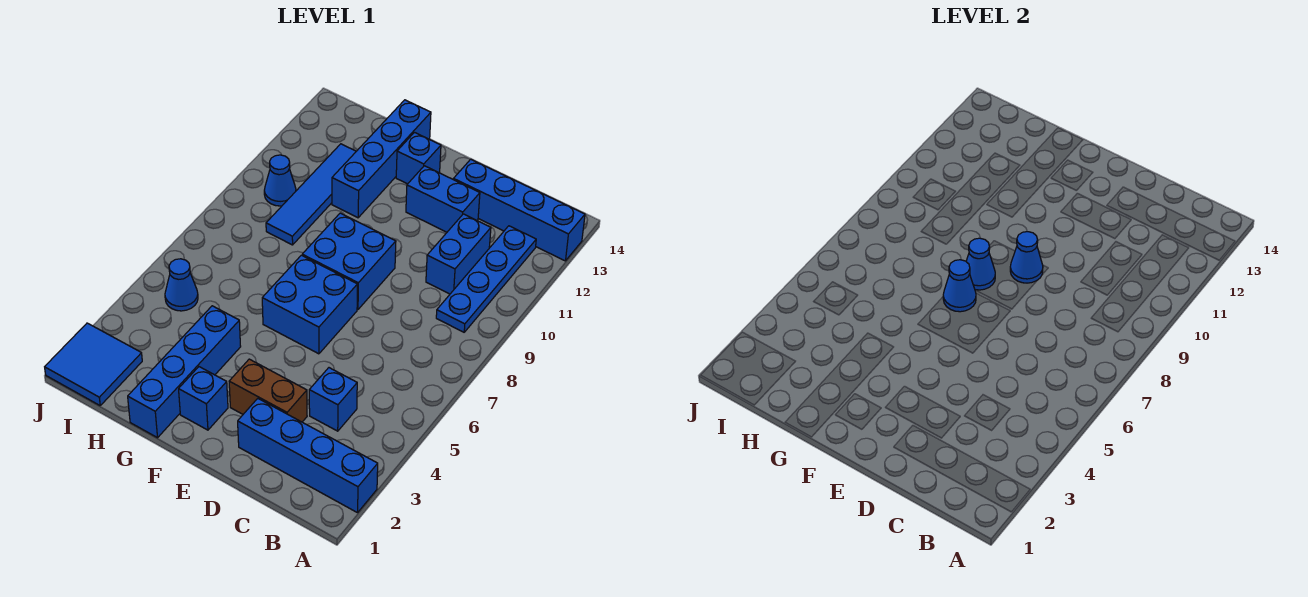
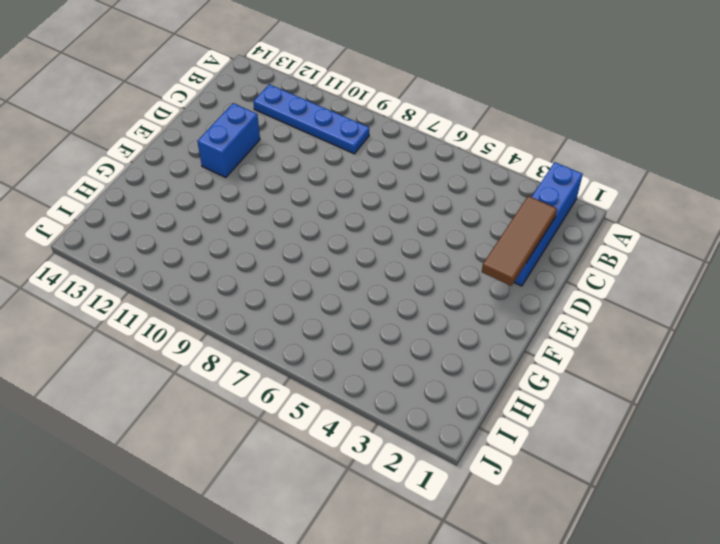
brown 1x3 tile [482,196,557,286] -> none
none -> blue 1x4 brick [453,159,585,261]
none -> blue 1x1 brick [309,368,357,431]
none -> blue 1x2 brick [426,214,491,294]

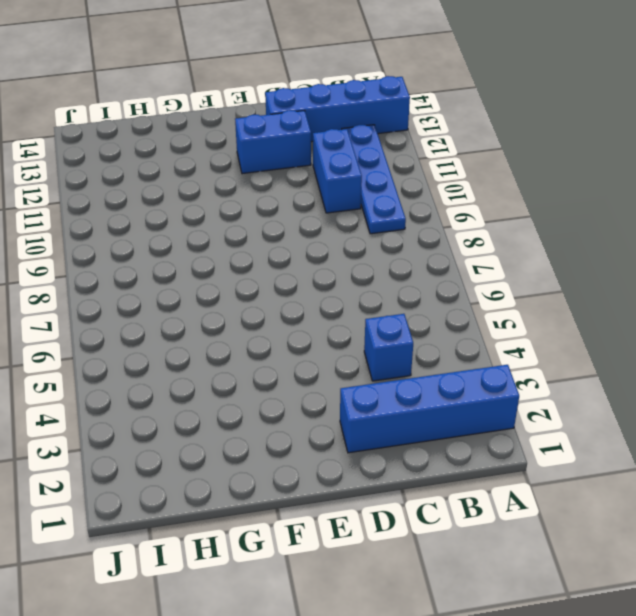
none -> brown 1x2 brick [229,359,307,422]
none -> blue 2x2 brick [262,255,357,354]
none -> blue 2x2 brick [302,213,396,310]

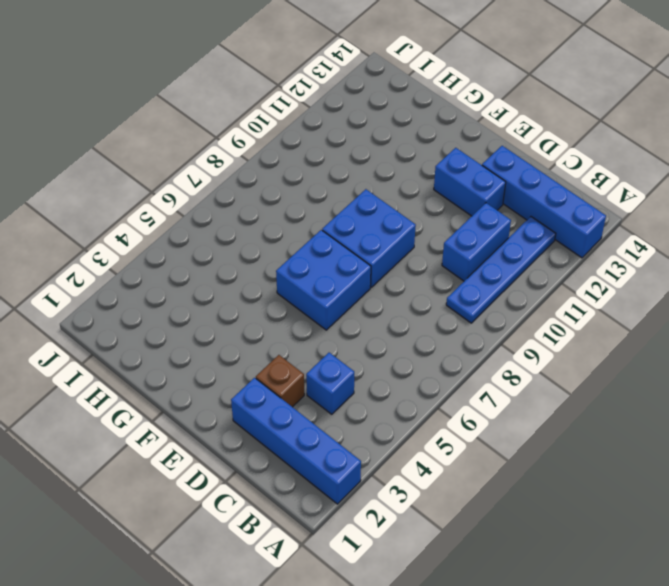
brown 1x1 brick [256,355,304,407] -> brown 1x2 brick [229,359,307,422]
none -> blue 1x1 brick [179,367,228,430]
none -> blue 1x1 brick [396,133,441,184]
none -> blue 1x4 brick [128,306,241,438]

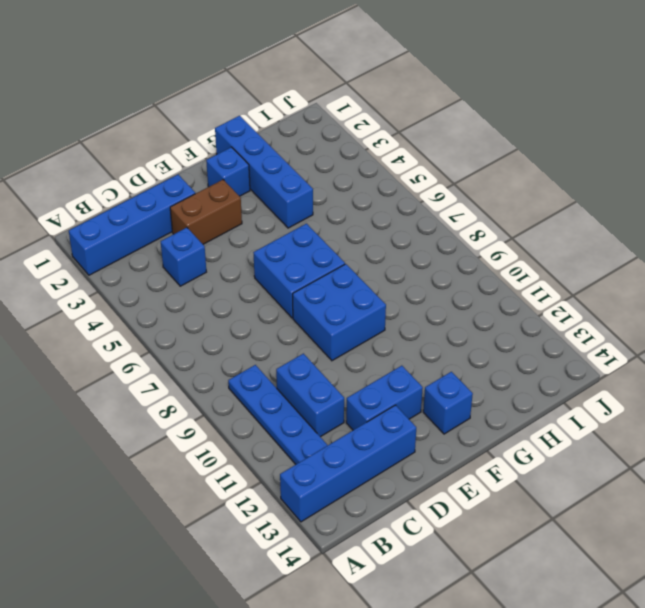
none -> blue 1x4 brick [332,100,431,218]
none -> blue 1x4 tile [266,144,356,245]
none -> blue 2x2 tile [45,323,142,405]

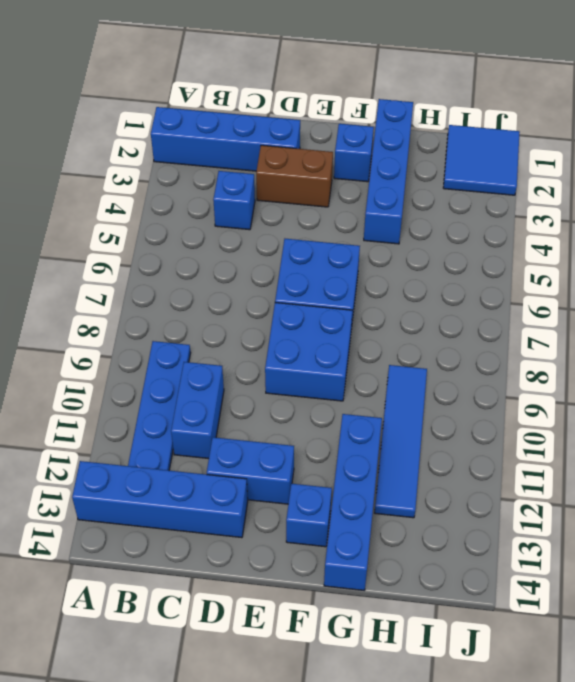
none -> blue 1x1 cone [165,259,198,311]
none -> blue 1x1 cone [264,155,296,206]
none -> blue 1x1 cone [1010,232,1043,283]

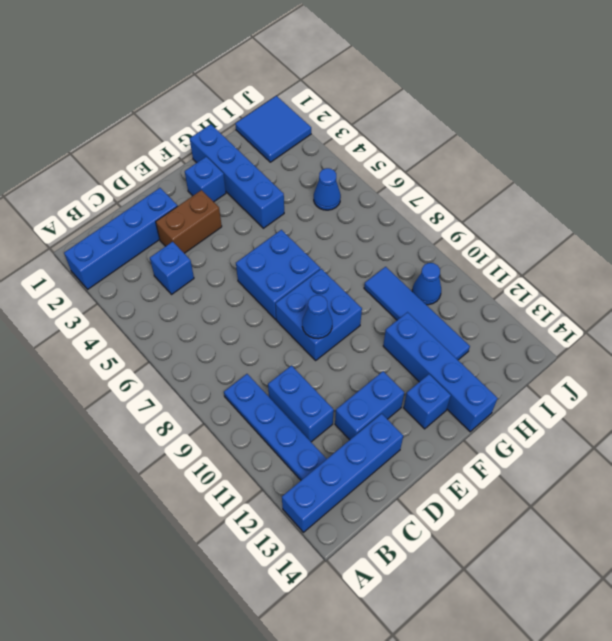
none -> blue 1x1 cone [943,260,976,312]
none -> blue 1x1 cone [966,238,995,290]

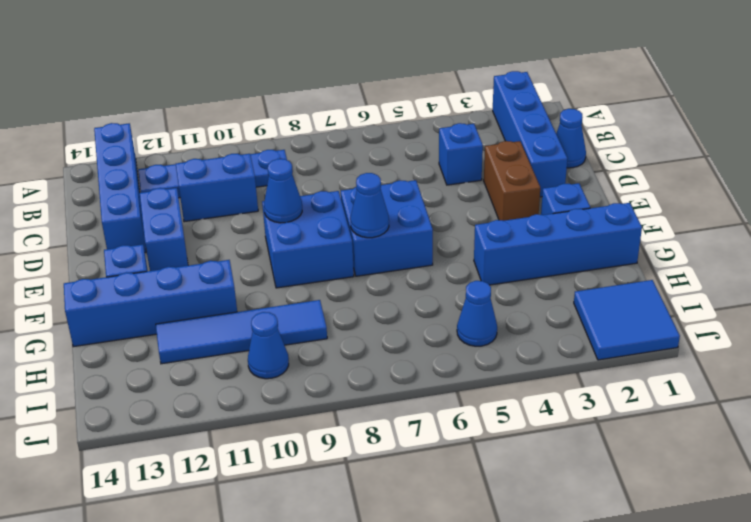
blue 1x1 cone [556,109,586,168] -> blue 1x1 cone moved to [966,238,995,290]

